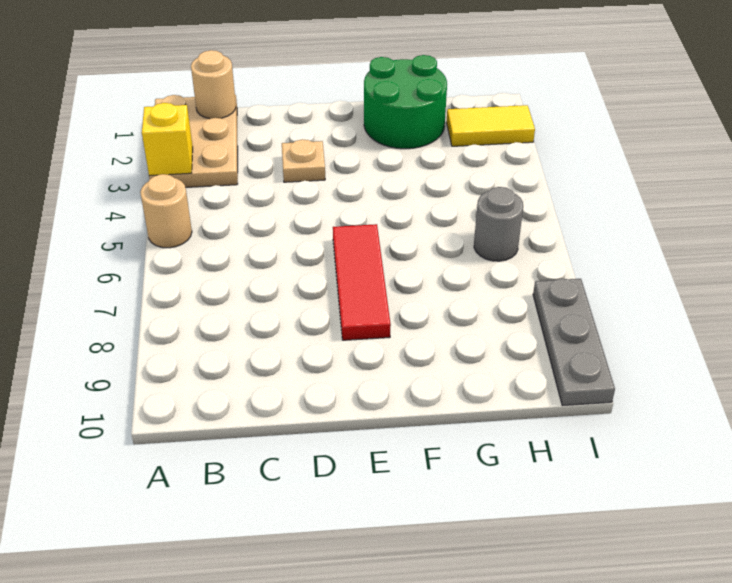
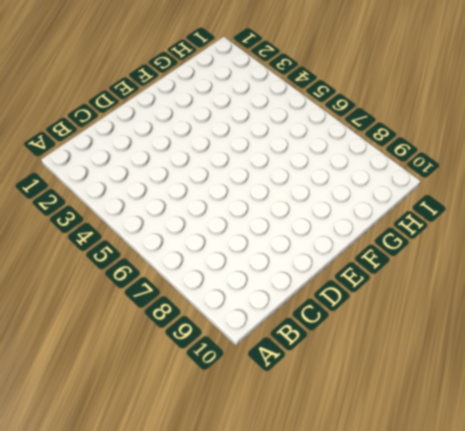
none -> tan 2x3 plate [149,95,238,187]
none -> tan 1x1 round brick [140,174,192,248]

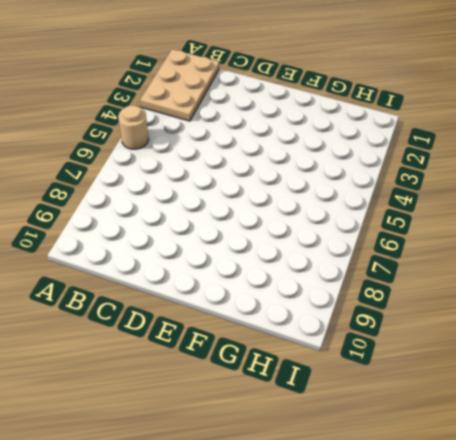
none -> tan 1x1 plate [282,139,325,182]
none -> red 1x3 tile [333,224,391,340]

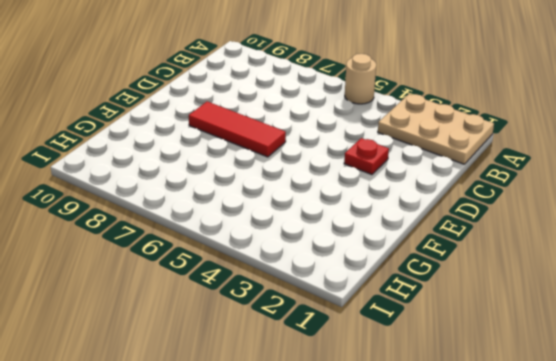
red 1x1 plate [344,138,389,175] -> tan 1x1 plate [282,139,325,182]
none -> green 2x2 round brick [364,55,447,149]
none -> yellow 1x2 tile [447,105,535,146]

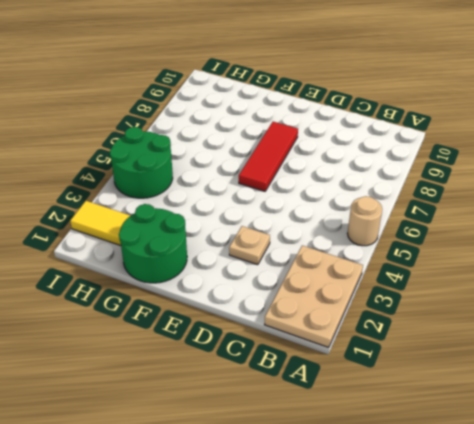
green 2x2 round brick [110,127,173,198] -> none
none -> grey 1x1 round brick [474,187,523,261]
none -> grey 1x3 plate [533,278,615,406]

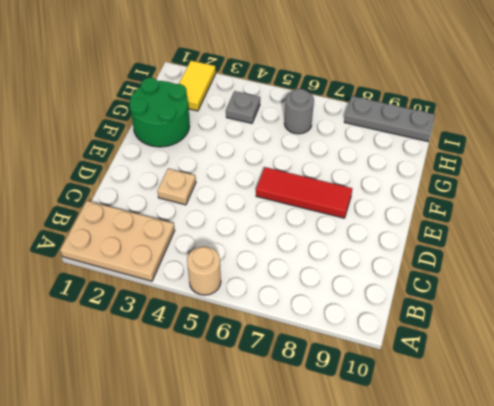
grey 1x1 plate [226,91,260,123] -> none
none -> yellow 1x1 brick [142,103,193,176]
none -> tan 1x1 round brick [191,50,236,119]

